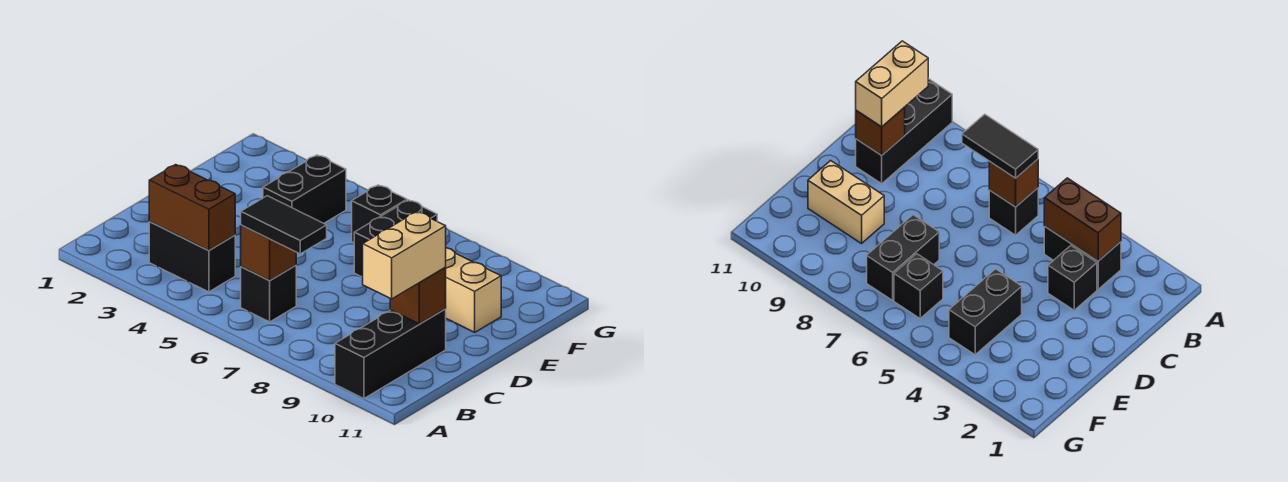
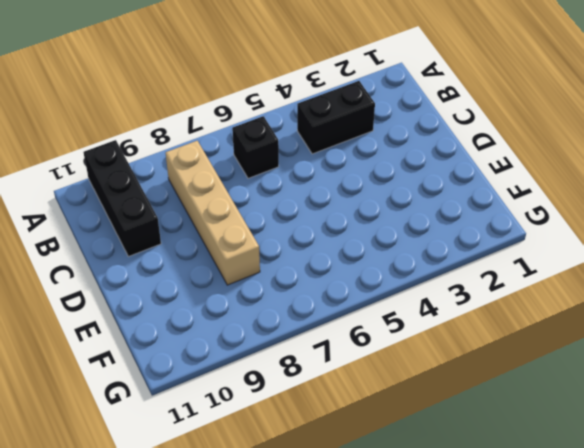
tan 1x4 brick [166,141,260,285] -> none
none -> black 1x1 brick [1048,246,1097,310]
none -> black 1x2 brick [263,155,346,223]
none -> black 1x2 brick [354,200,437,277]

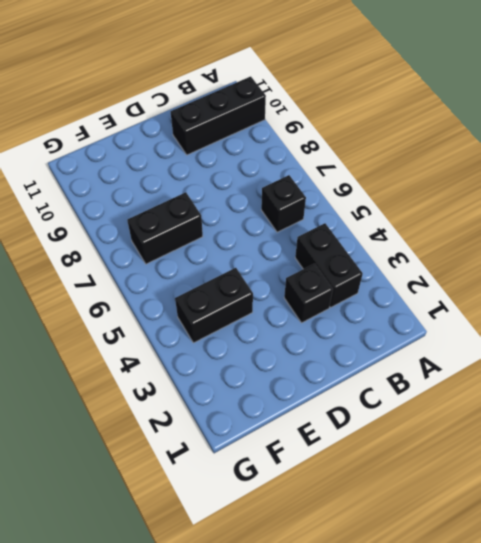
none -> tan 1x2 brick [445,248,501,332]
none -> black 1x1 brick [352,185,407,243]
none -> brown 1x2 brick [149,165,235,251]

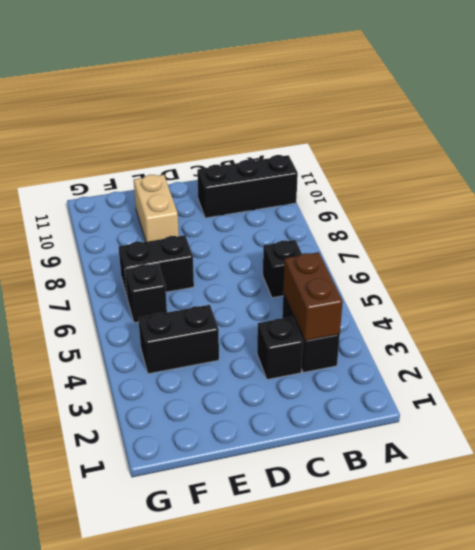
none -> brown 1x1 brick [241,225,296,280]
none -> brown 1x1 brick [390,268,446,324]
none -> black 1x2 tile [241,196,327,254]

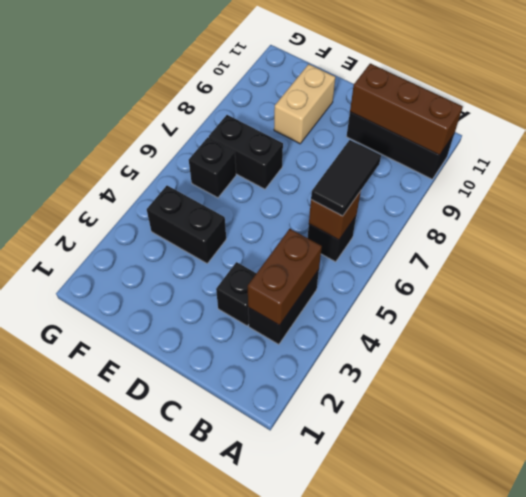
brown 1x3 brick [350,64,463,155] -> brown 1x1 brick [390,268,446,324]
none -> tan 1x2 brick [363,212,446,299]

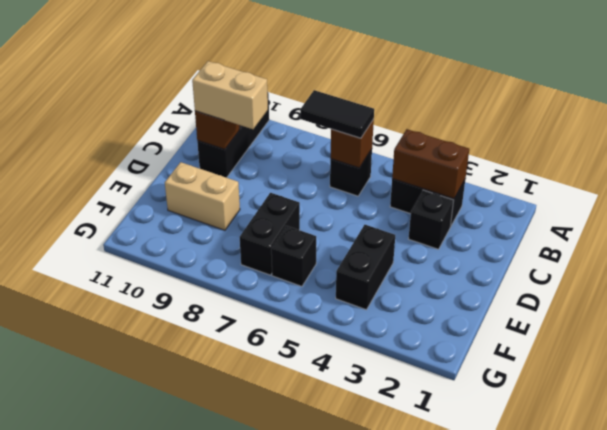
tan 1x2 brick [192,61,268,129] -> tan 1x2 brick turned to [363,212,446,299]

